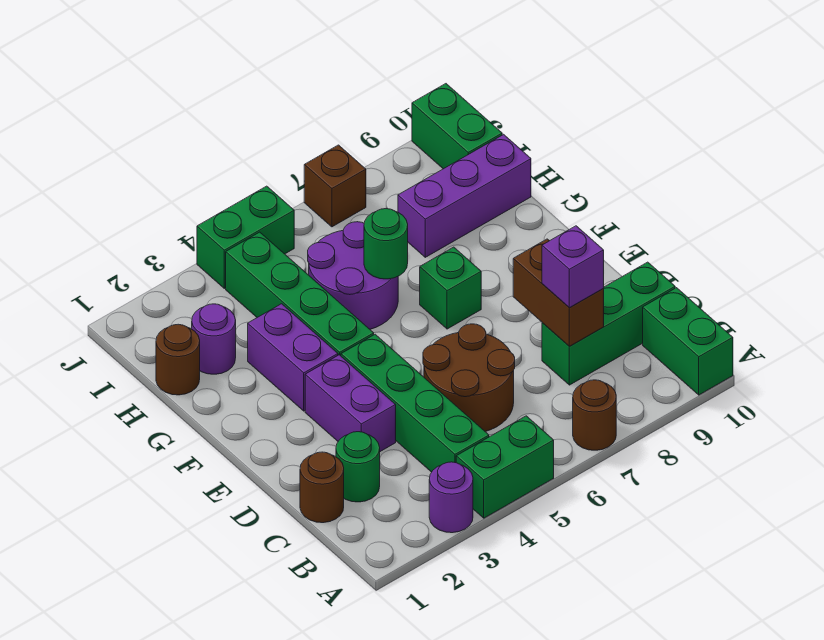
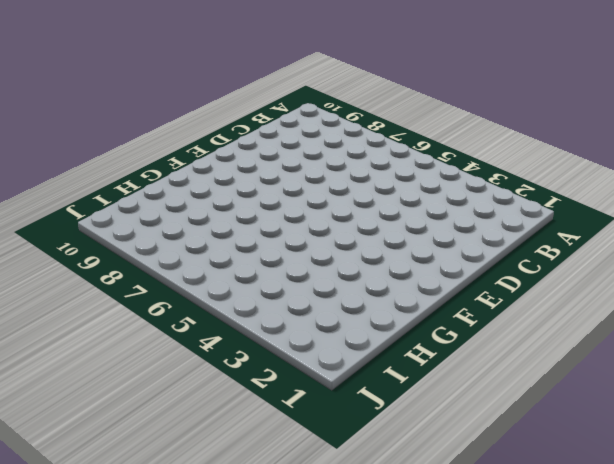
none -> purple 1x1 round brick [429,462,473,533]
none -> green 1x2 brick [456,416,554,518]
none -> brown 1x1 round brick [573,380,616,450]

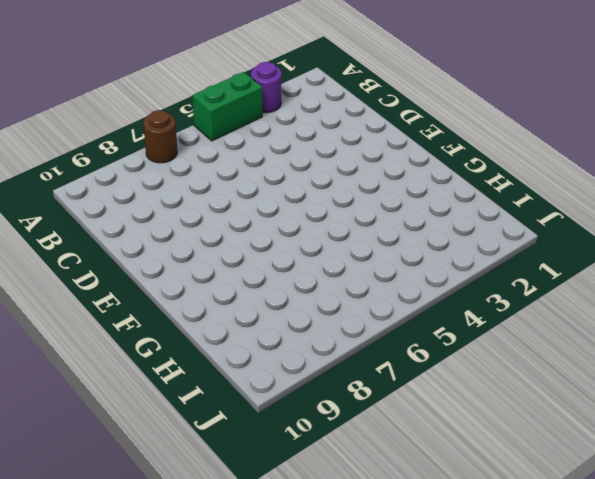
none -> green 1x2 brick [643,288,733,395]
none -> green 1x4 brick [341,334,489,472]
none -> brown 1x1 round brick [300,452,344,523]

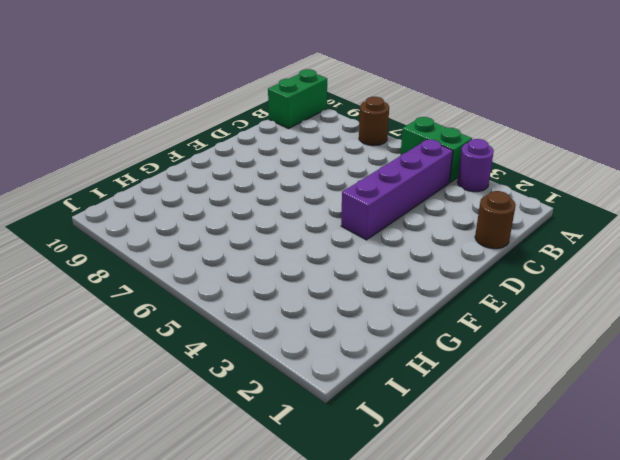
purple 1x4 brick [341,140,453,240] -> green 1x4 brick [341,334,489,472]
none -> green 1x1 round brick [336,432,380,502]
none -> brown 2x2 round brick [423,324,515,432]
none -> green 1x3 brick [542,262,675,385]

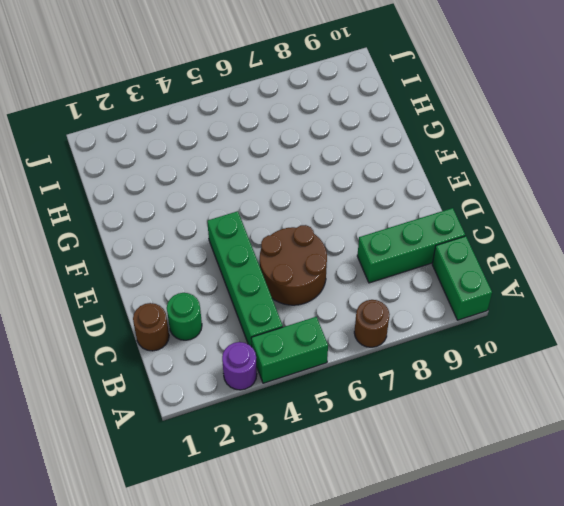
none -> purple 1x2 brick [305,355,396,452]
none -> purple 1x2 brick [248,304,338,411]
none -> green 1x4 brick [226,232,374,356]

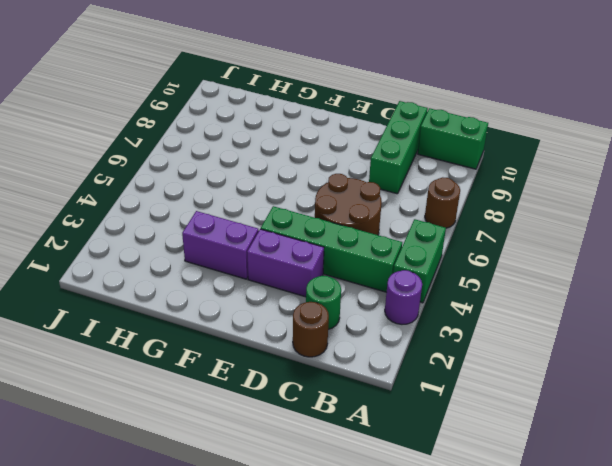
none -> green 1x4 brick [226,232,374,356]
none -> green 1x1 brick [420,247,481,329]
none -> purple 2x2 round brick [308,222,398,329]

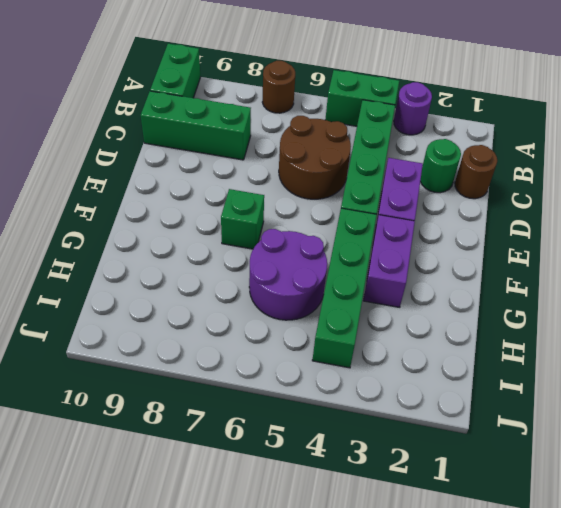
none -> brown 1x1 round brick [156,324,200,395]
none -> purple 1x1 round brick [192,304,236,374]
none -> purple 1x3 brick [398,134,531,257]

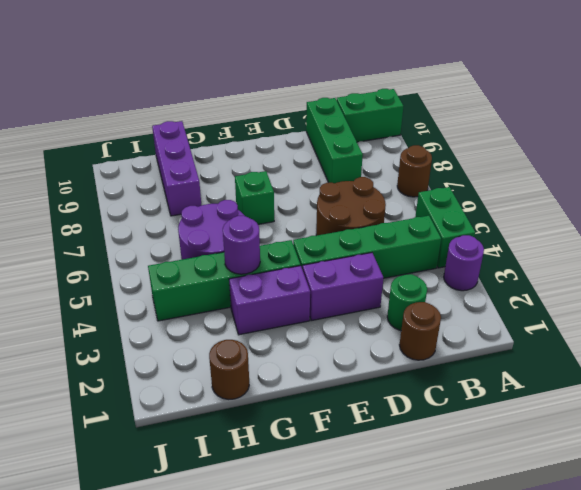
purple 1x1 round brick [223,216,260,274] -> purple 1x1 round brick moved to [192,304,236,374]
none -> green 1x2 brick [412,84,502,169]
none -> green 1x2 brick [197,186,294,288]
none -> brown 1x1 brick [304,145,366,227]

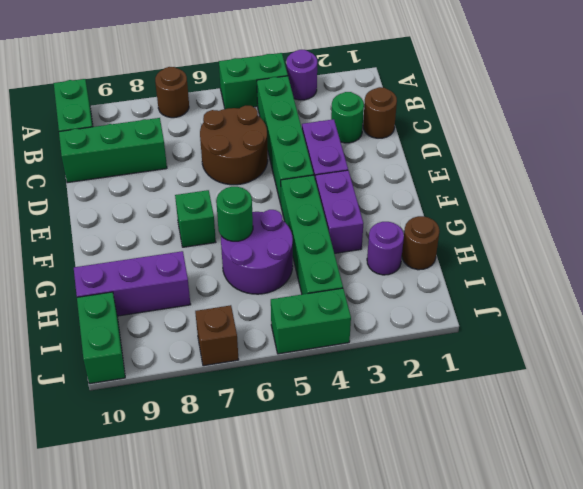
none -> brown 1x2 brick [513,239,604,347]
none -> purple 1x1 brick [542,226,604,308]

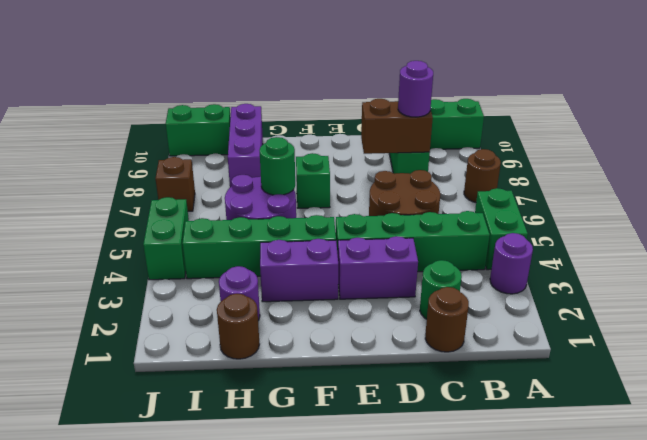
purple 1x1 round brick [398,61,433,117] -> purple 1x1 brick [542,226,604,308]

